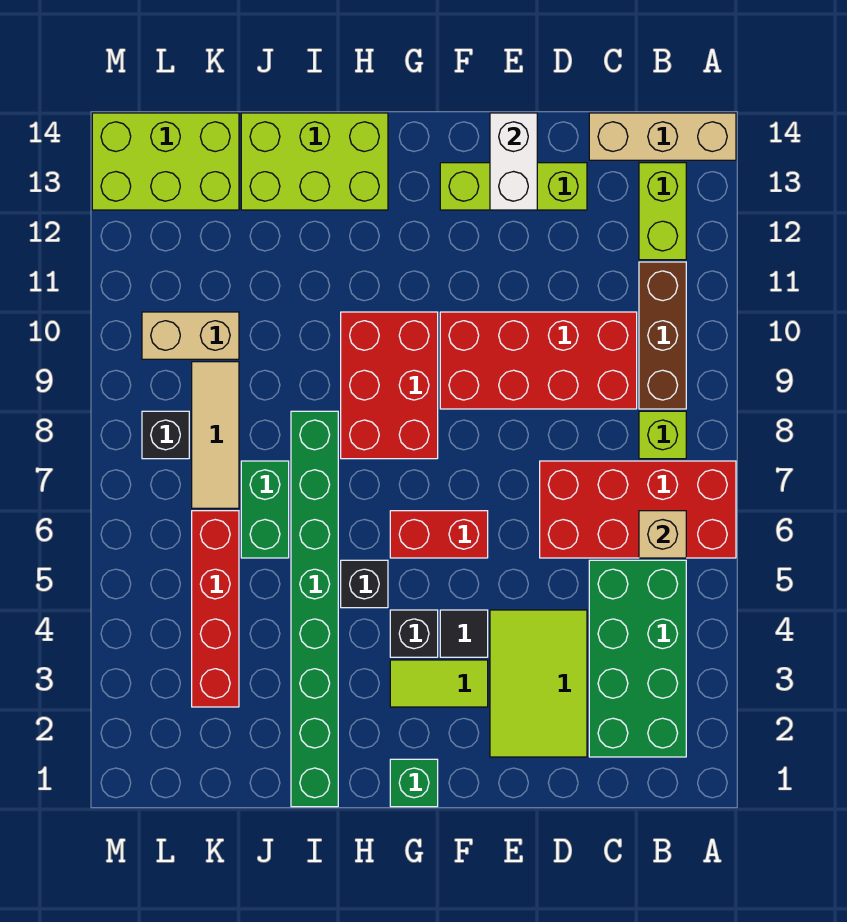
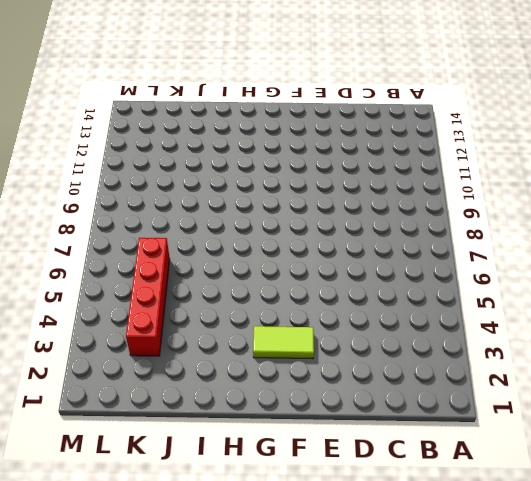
none -> red 2x4 brick [540,461,736,558]
none -> tan 1x3 brick [589,113,736,160]
none -> green 2x4 brick [589,560,686,757]

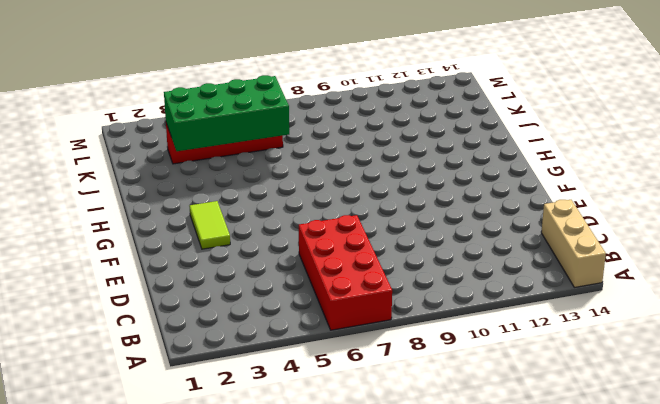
green 2x4 brick [164,75,289,151] -> green 2x4 brick moved to [589,560,686,757]
none -> lime 1x1 brick [639,411,686,459]
none -> brown 1x3 brick [639,262,686,409]
none -> lime 1x2 brick [639,163,686,260]

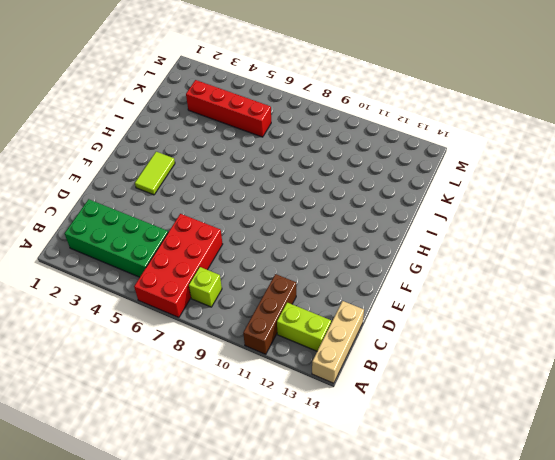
brown 1x3 brick [243,274,296,354] -> brown 1x3 brick turned to [639,262,686,409]
none -> red 2x4 brick [440,312,637,409]
none -> lime 2x3 tile [490,610,587,757]
none -> lime 1x3 brick [440,163,587,210]

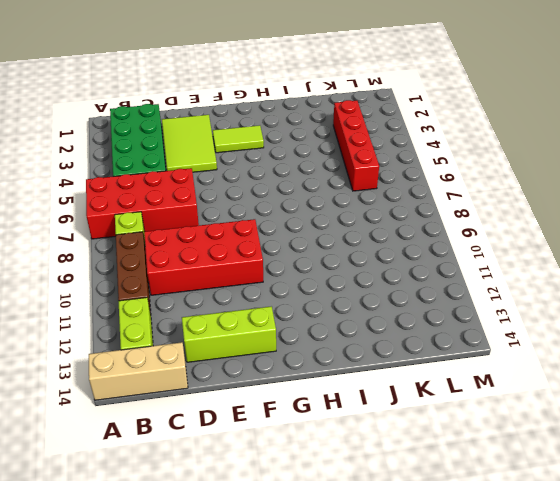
none -> black 1x1 tile [440,610,488,657]
none -> red 1x2 brick [390,511,488,558]
none -> green 1x1 brick [390,759,438,807]

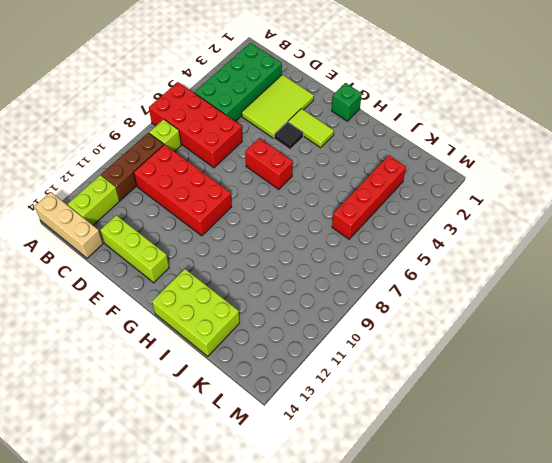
none -> black 1x1 brick [390,610,438,657]
none -> red 2x3 brick [341,312,438,459]
none -> black 1x1 brick [341,560,388,608]

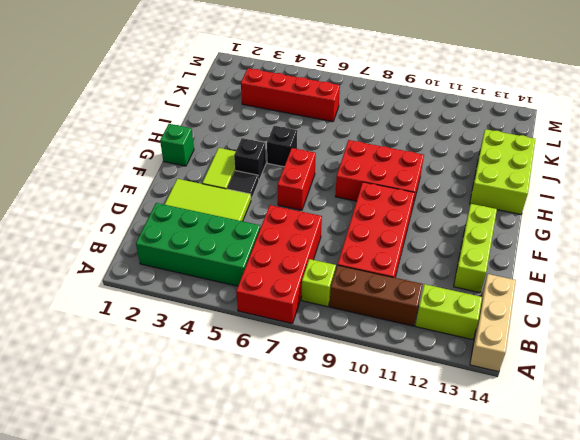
none -> green 1x8 brick [291,411,338,807]
none -> green 1x2 brick [241,461,289,558]
none -> tan 1x3 tile [192,362,239,508]

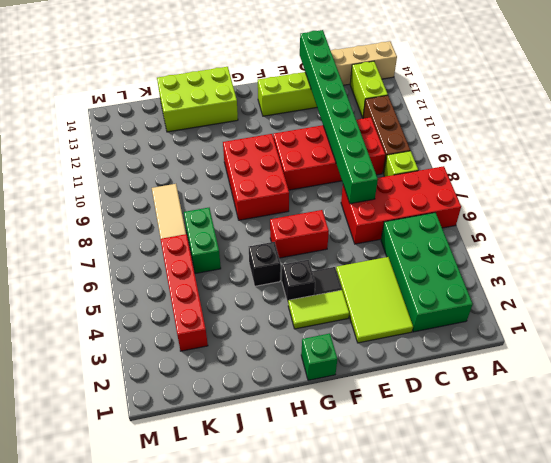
green 1x8 brick [300,30,378,204] -> green 1x8 brick moved to [291,411,338,807]
none -> tan 1x2 brick [142,312,239,359]
none -> lime 2x3 brick [92,113,239,210]
none -> black 1x1 brick [142,411,189,459]

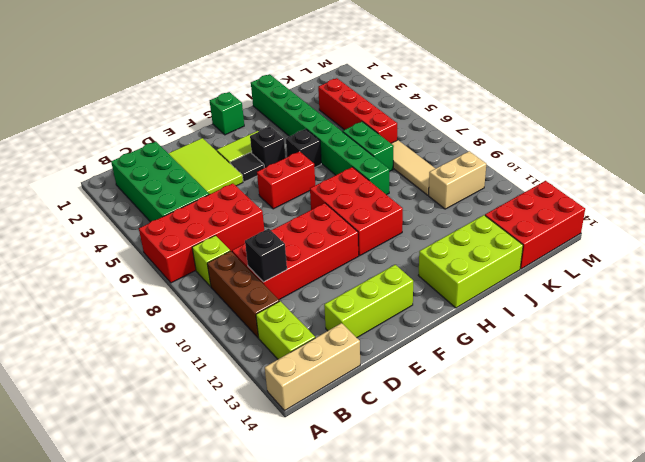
black 1x1 brick [245,229,287,282] -> black 1x1 brick moved to [142,411,189,459]
red 2x3 brick [485,181,585,269] -> lime 2x3 brick [92,113,239,210]
none -> tan 1x1 brick [639,511,686,558]
none -> white 1x2 brick [490,113,537,210]

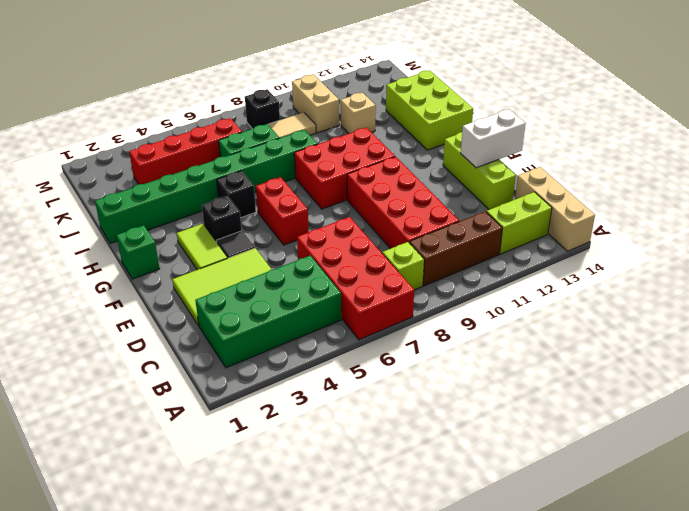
tan 1x1 brick [341,93,376,134] -> tan 1x1 brick moved to [639,511,686,558]
none -> lime 2x3 brick [92,113,239,210]

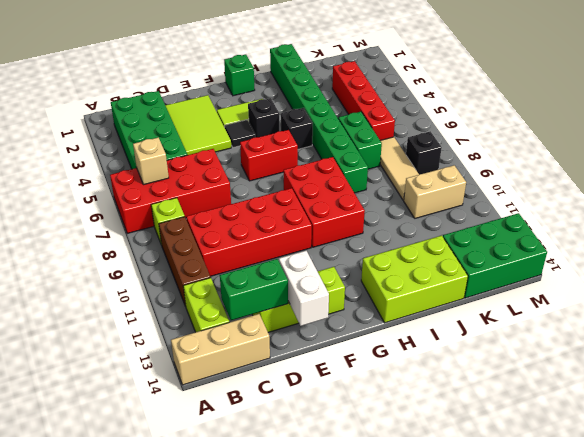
green 1x2 brick [220,259,288,320] -> none
green 2x3 brick [443,213,547,298] -> lime 2x3 brick [92,113,239,210]

